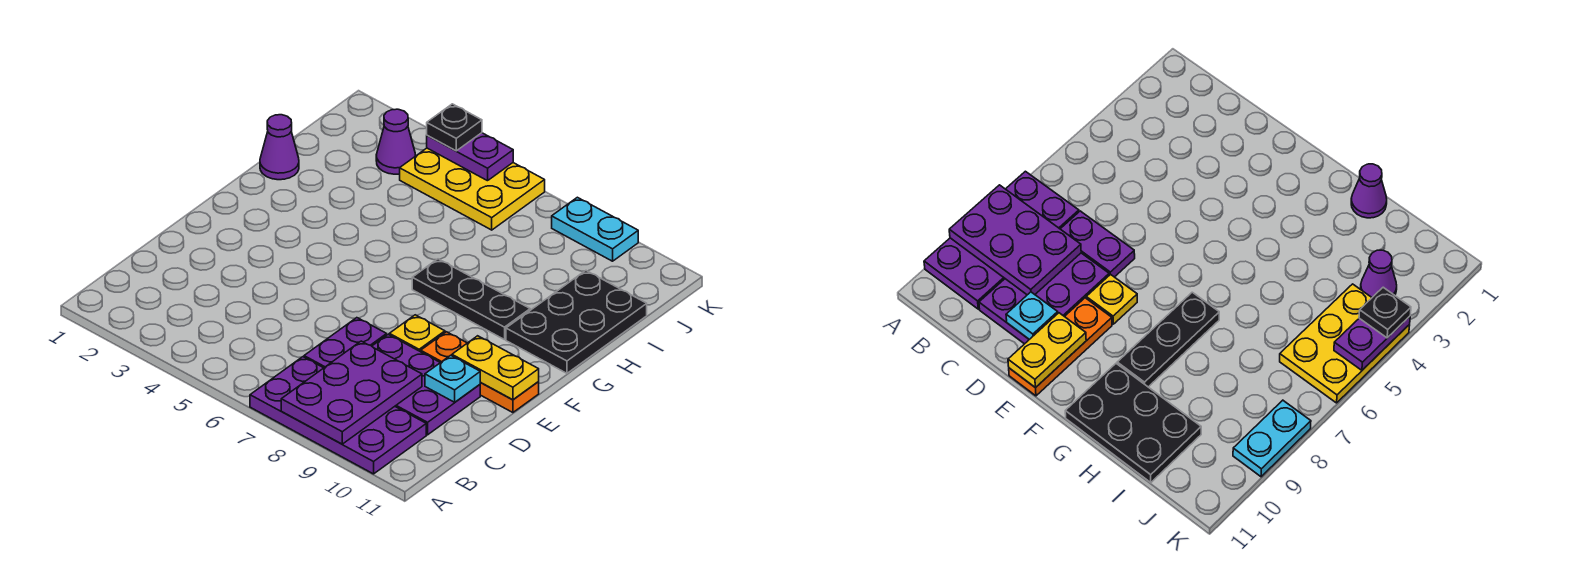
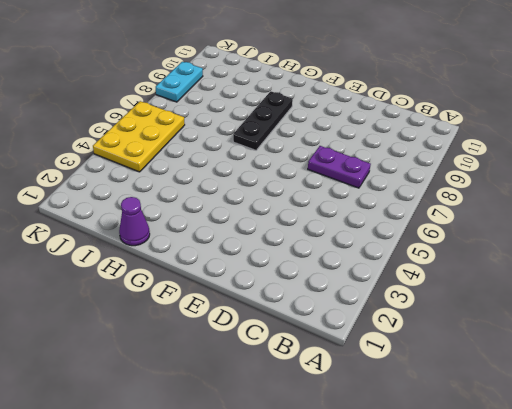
none -> purple 2x4 plate [250,357,426,474]
none -> purple 2x3 plate [372,334,480,435]
none -> yellow 1x1 plate [389,315,445,352]

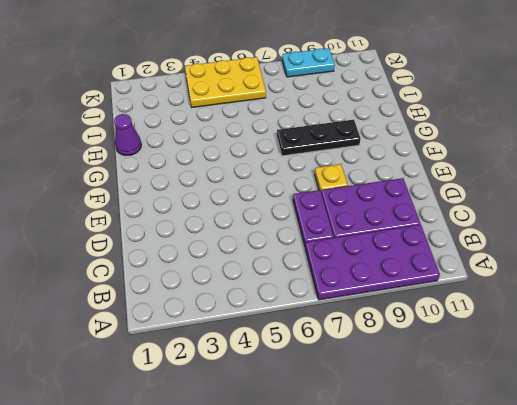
none -> orange 1x3 plate [421,332,539,413]
none -> black 2x3 plate [506,271,647,373]
none -> purple 1x1 cone [376,109,416,174]

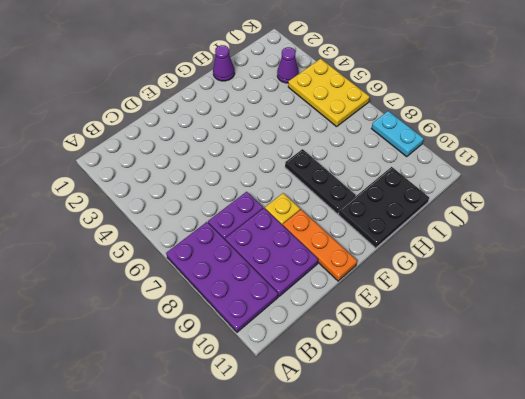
none -> purple 2x3 plate [281,341,422,444]
none -> cyan 1x1 plate [425,355,480,402]
none -> yellow 1x2 plate [452,336,539,400]

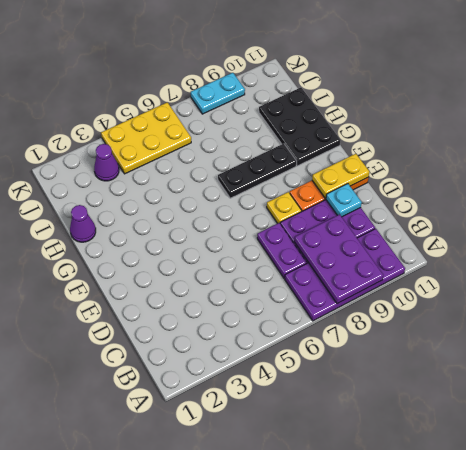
none -> purple 1x2 plate [427,133,513,181]
none -> black 1x1 plate [427,104,482,151]

